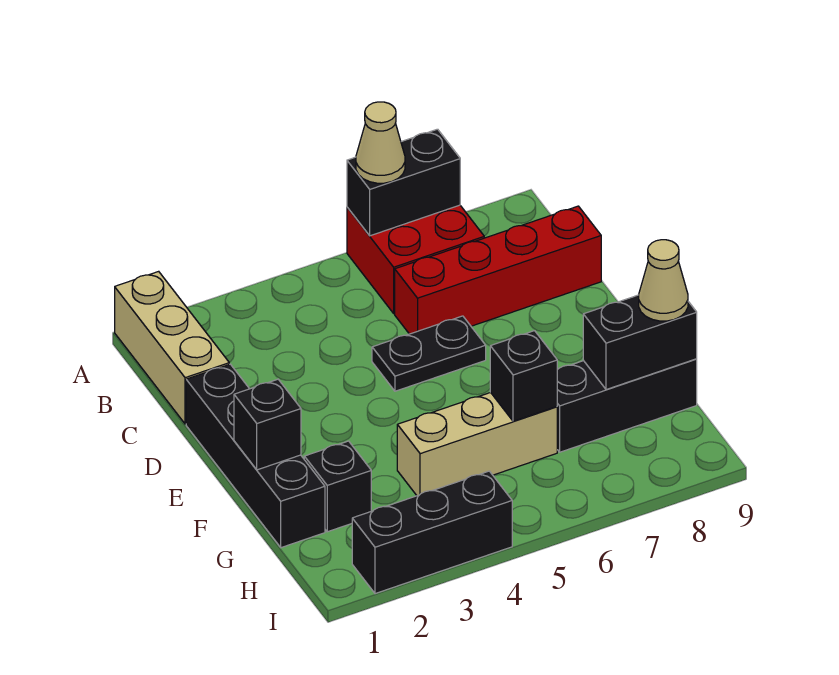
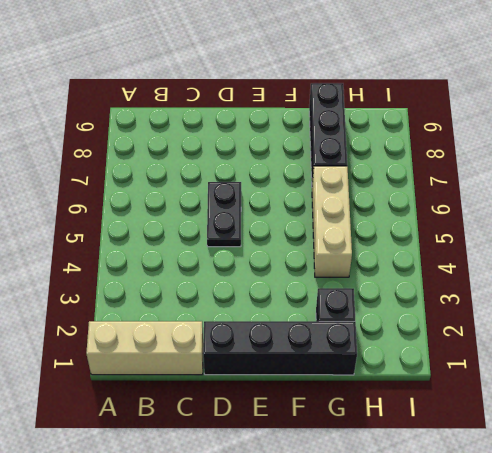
none -> red 2x2 brick [347,205,484,313]
none -> red 1x4 brick [395,206,601,334]
none -> black 1x3 brick [352,471,512,594]

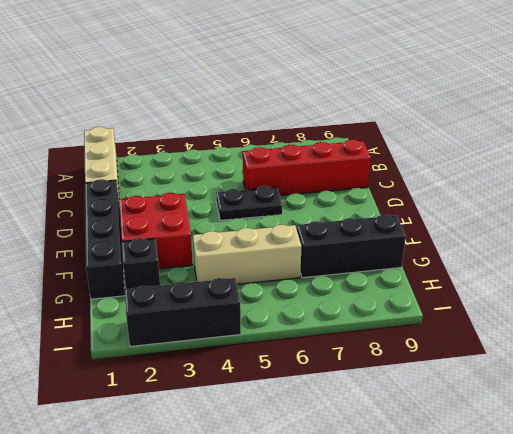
red 2x2 brick [119,193,193,269] -> red 2x2 brick moved to [347,205,484,313]
none -> black 1x2 brick [347,129,460,236]
none -> black 1x1 brick [234,379,301,470]
none -> black 1x1 brick [490,331,557,421]

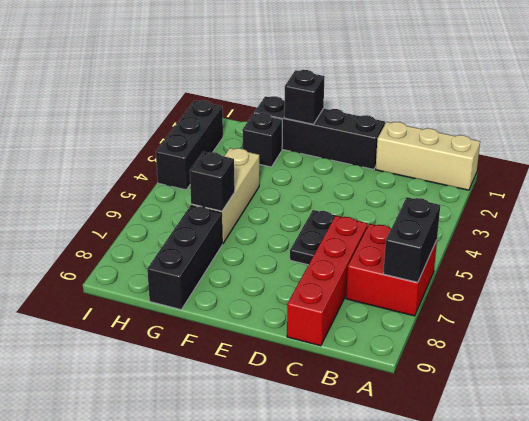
none -> black 1x2 brick [583,295,697,390]
none -> tan 1x1 cone [356,102,405,183]
none -> tan 1x1 cone [639,240,688,321]

